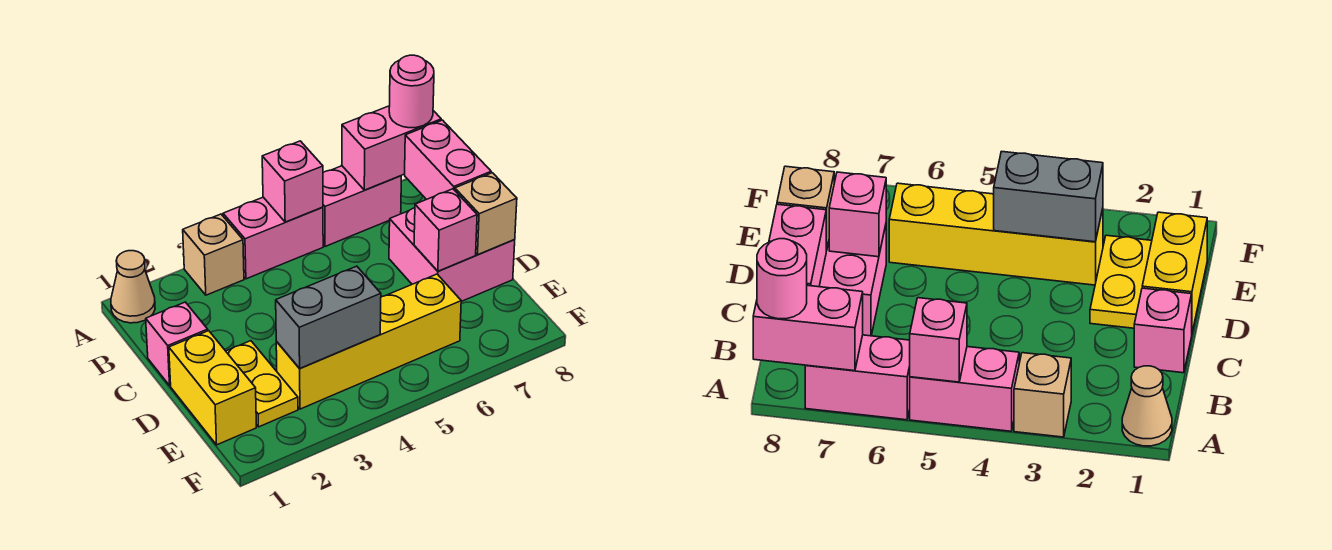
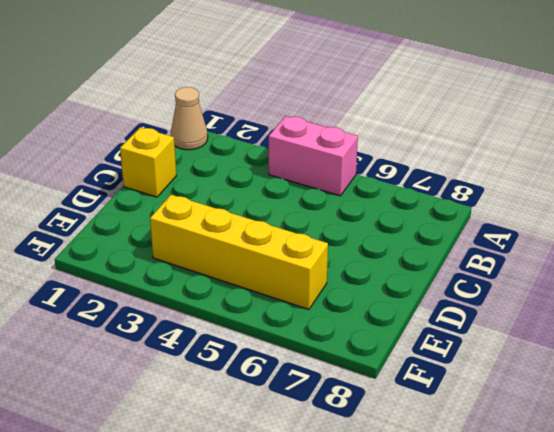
yellow 1x1 brick [120,127,176,197] -> pink 1x1 brick [146,302,208,386]
none -> tan 1x1 brick [183,214,244,295]
none -> pink 1x2 brick [323,166,401,247]
none -> pink 2x2 brick [389,208,515,302]

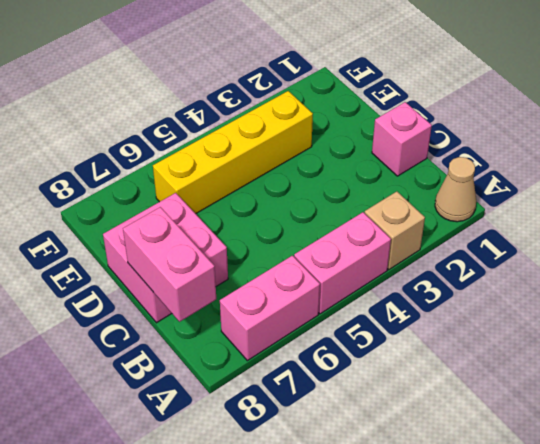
none -> yellow 1x2 brick [169,331,256,445]
none -> yellow 1x2 plate [226,341,298,427]
none -> pink 1x1 brick [262,141,323,222]

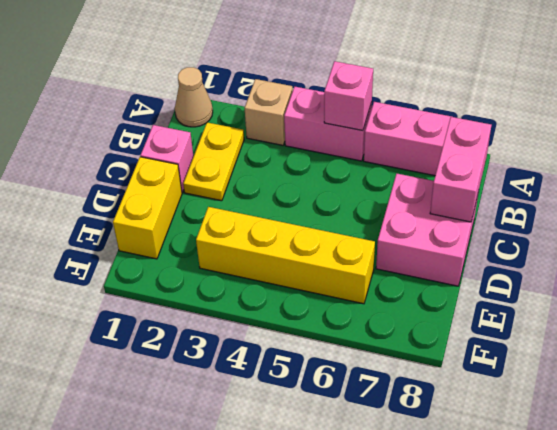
yellow 1x2 plate [183,122,244,201] -> yellow 1x2 plate moved to [226,341,298,427]
none -> pink 1x2 brick [342,106,441,190]
none -> pink 1x1 brick [414,189,477,271]
none -> tan 1x1 brick [455,173,517,255]

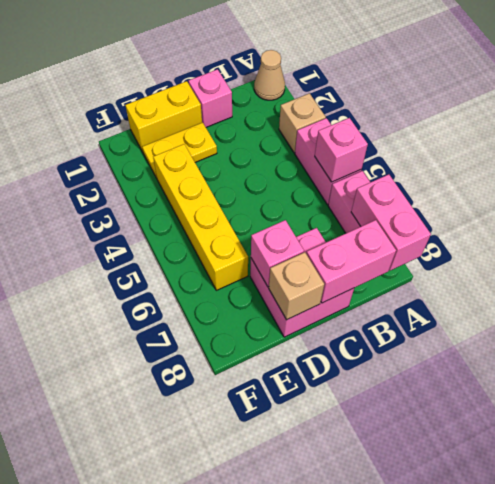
none -> grey 1x2 brick [276,266,381,368]
none -> pink 1x1 round brick [389,55,434,128]

